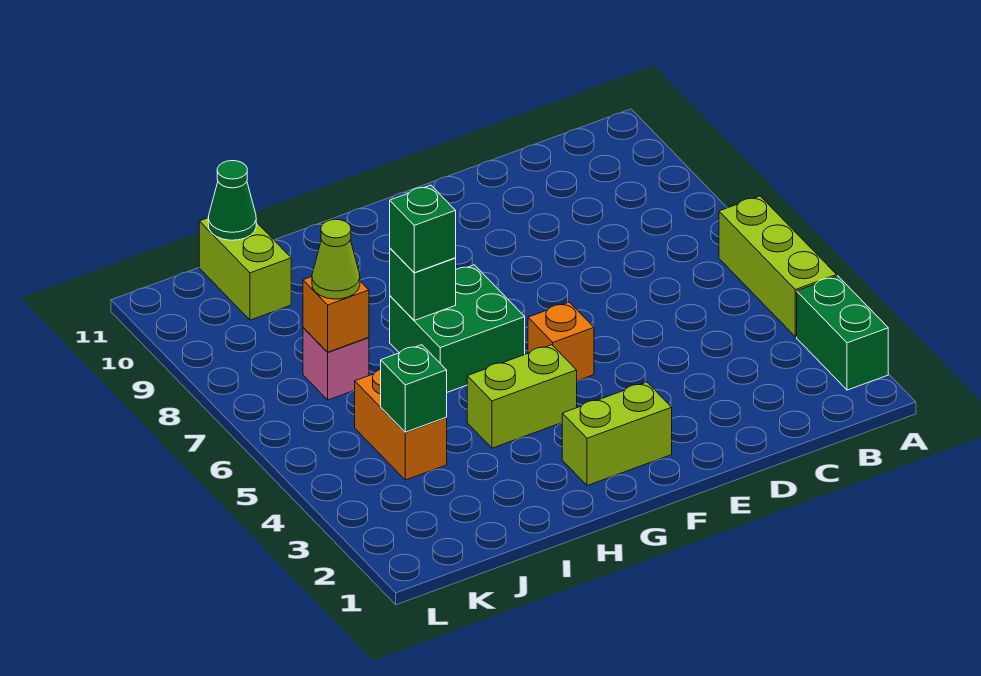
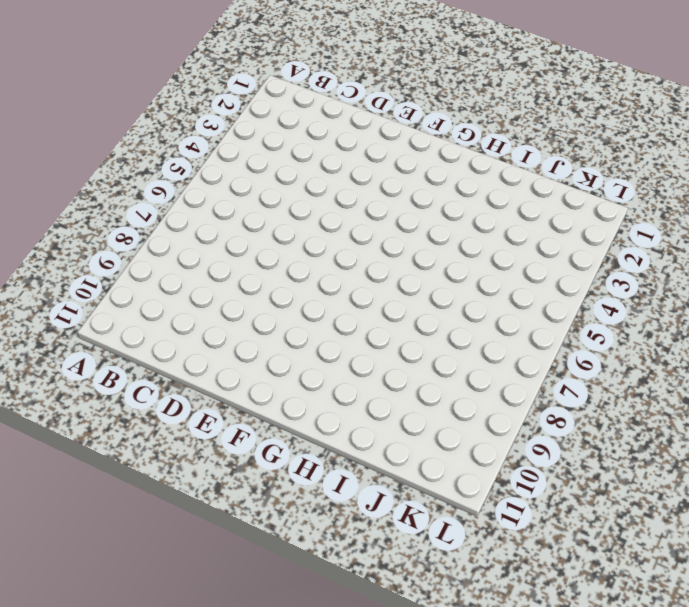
none -> green 1x2 brick [797,276,888,390]
none -> lime 1x3 brick [719,196,837,337]
none -> lime 1x2 brick [562,382,672,486]

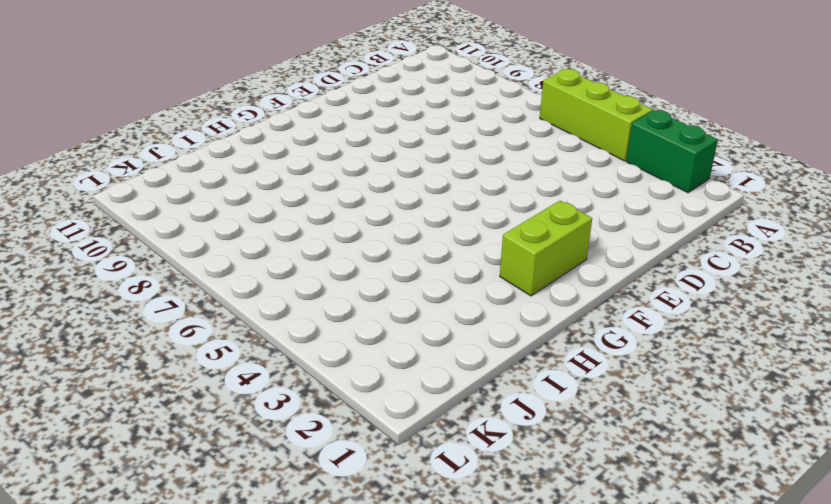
none -> orange 1x1 brick [528,302,594,381]
none -> lime 1x2 brick [467,345,577,448]
none -> green 2x2 brick [390,265,525,392]

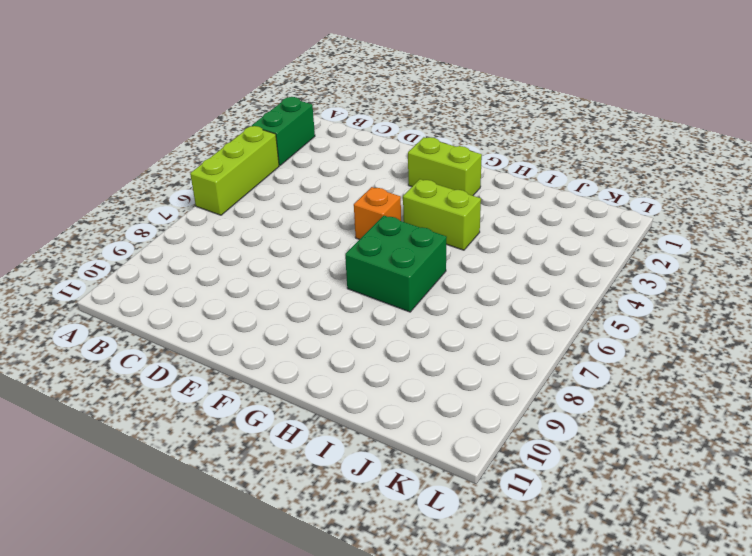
none -> orange 1x2 brick [354,369,447,480]
none -> pink 1x1 brick [303,328,369,400]
none -> lime 1x2 brick [199,218,291,320]

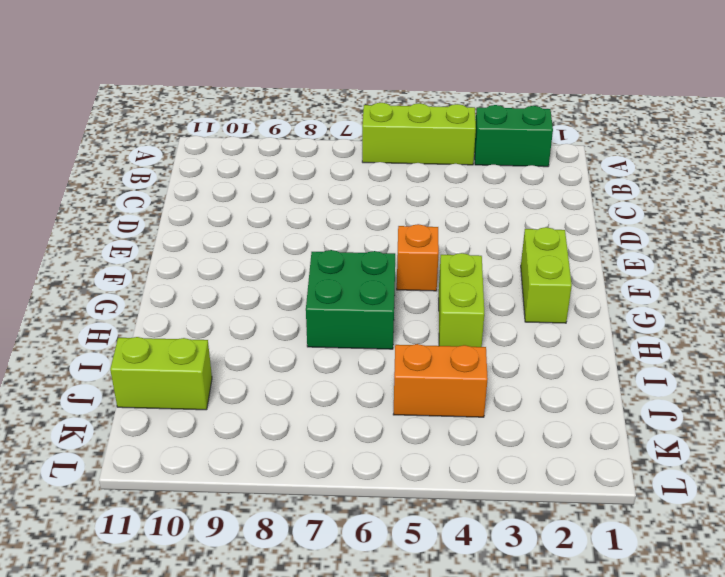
none -> pink 1x1 brick [303,328,369,400]
none -> green 1x1 brick [390,248,456,320]
none -> green 1x1 brick [381,345,447,432]

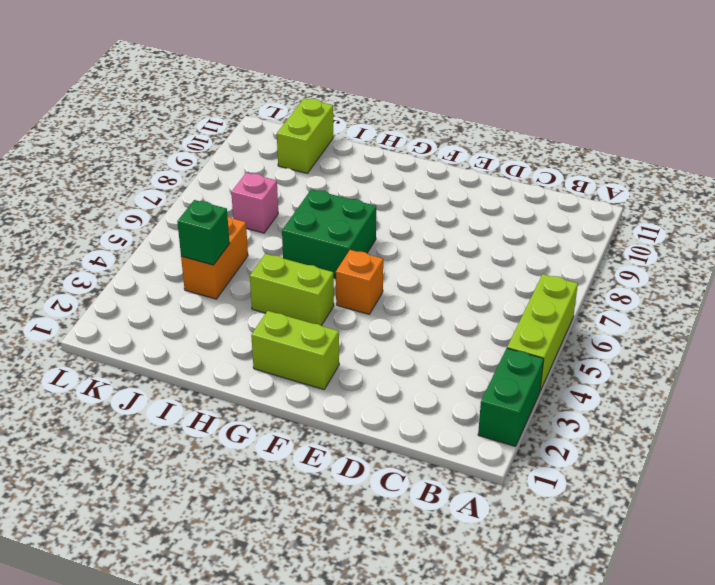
none -> green 1x1 brick [390,248,456,320]
none -> orange 1x1 brick [303,277,369,352]
none -> green 1x1 cone [208,161,256,240]

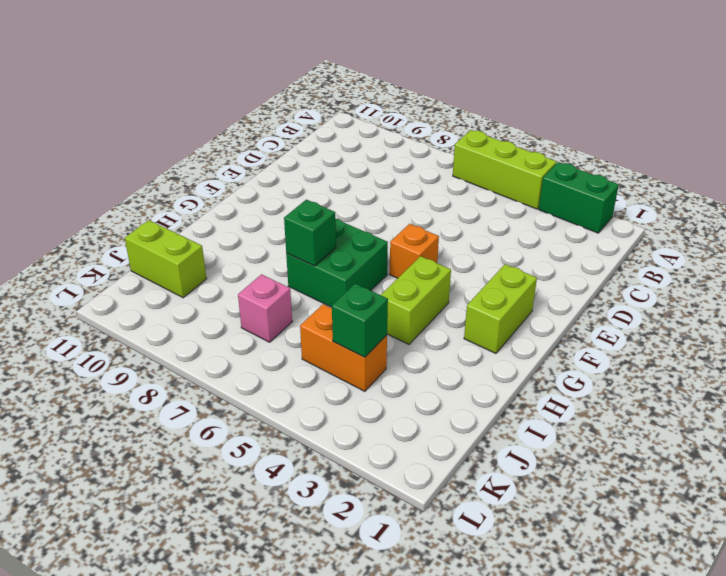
none -> orange 1x1 brick [303,277,369,352]
none -> green 1x1 cone [208,161,256,240]
none -> green 1x1 brick [390,185,456,273]

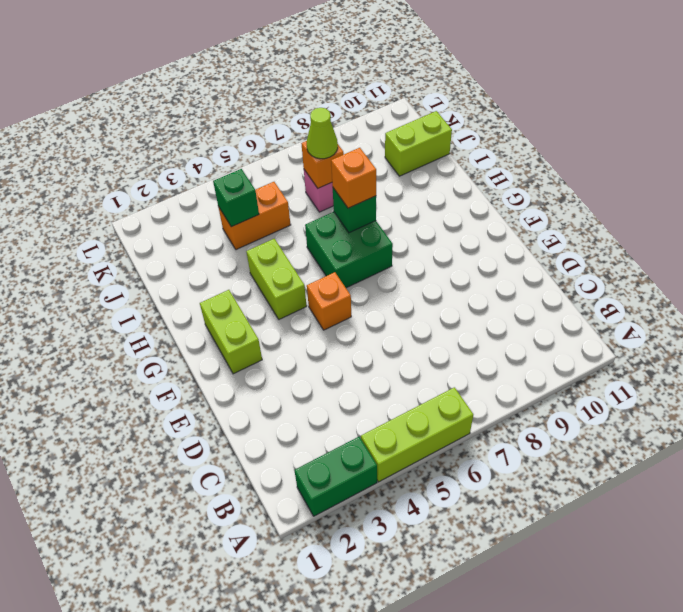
orange 1x1 brick [331,148,376,208] -> green 1x1 brick [390,185,456,273]
none -> green 1x1 cone [208,161,256,240]

